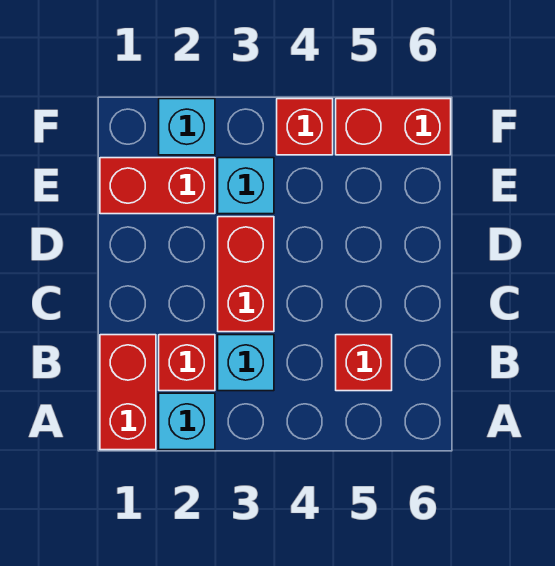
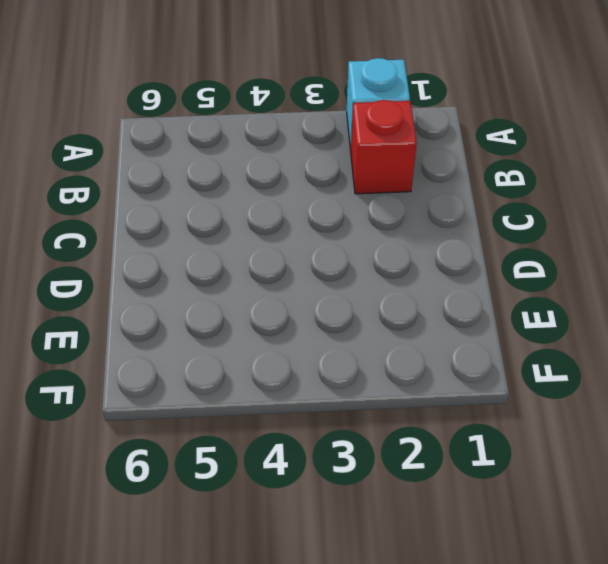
none -> red 1x2 brick [100,335,156,450]
none -> cyan 1x1 brick [218,335,274,391]

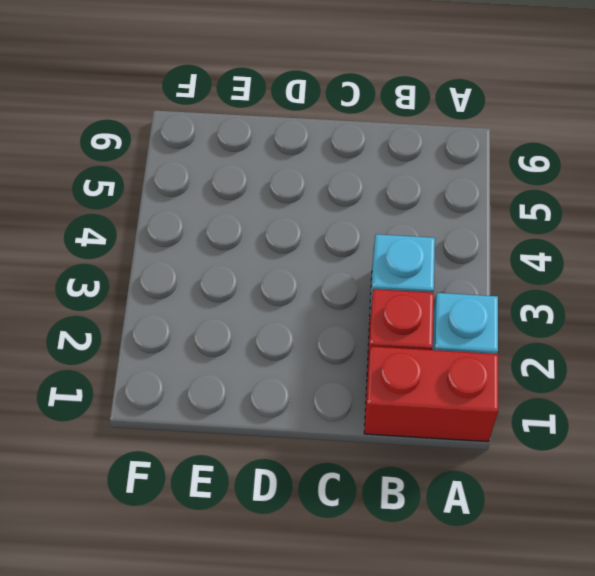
none -> red 1x1 brick [336,335,392,391]
none -> red 1x2 brick [218,217,274,332]

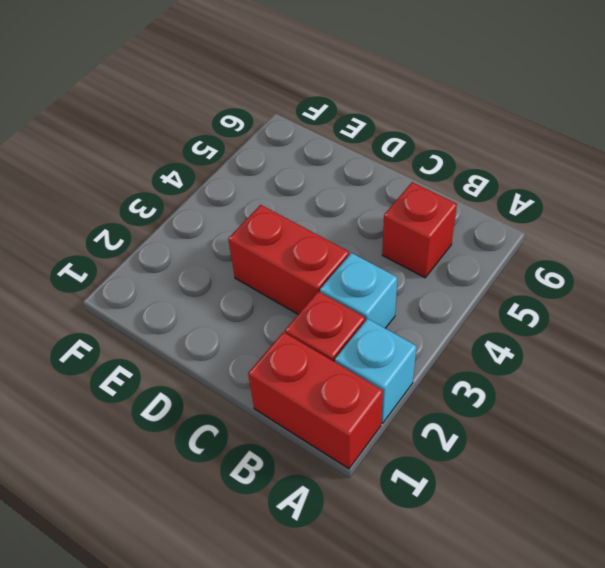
none -> red 1x2 brick [100,158,215,214]
none -> cyan 1x1 brick [218,158,274,214]

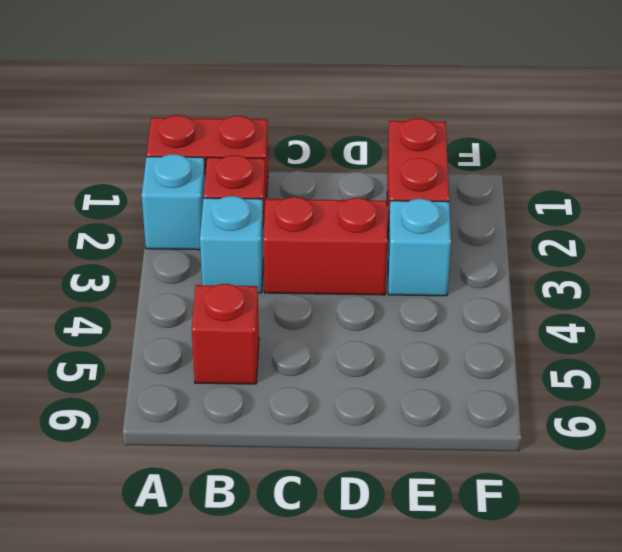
none -> cyan 1x1 brick [159,99,215,155]
none -> red 1x1 brick [277,99,333,155]

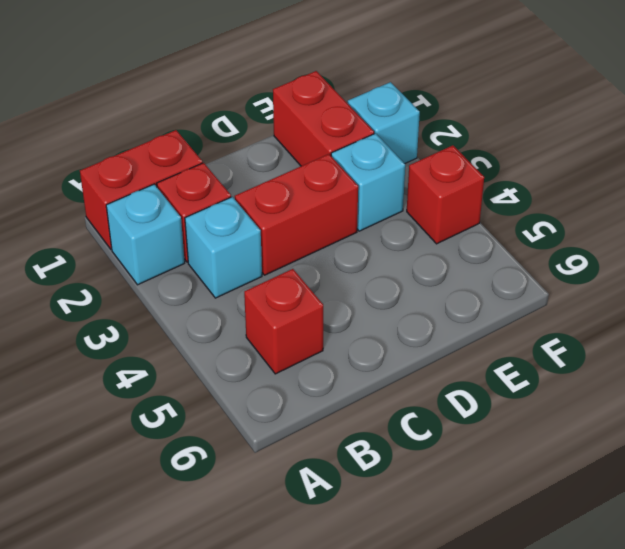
none -> red 1x2 brick [336,99,451,155]

